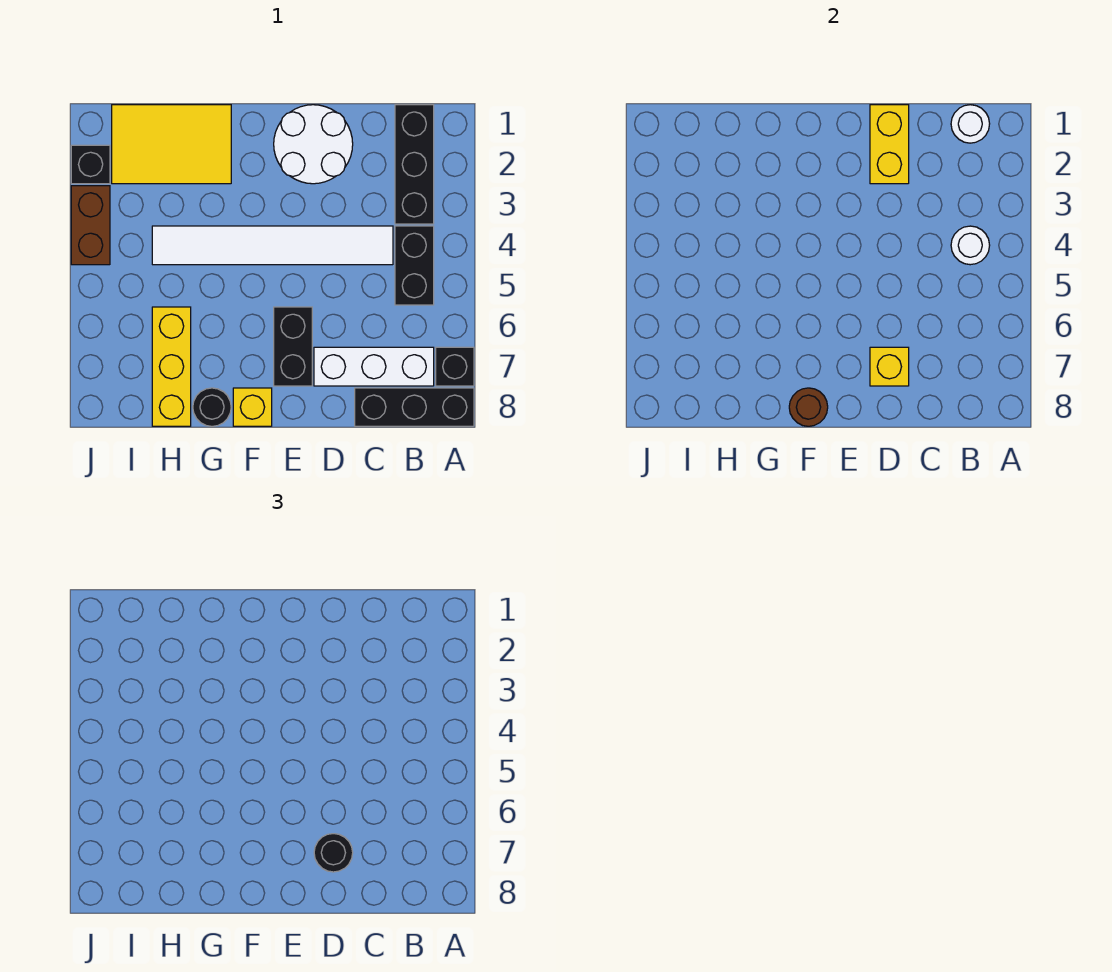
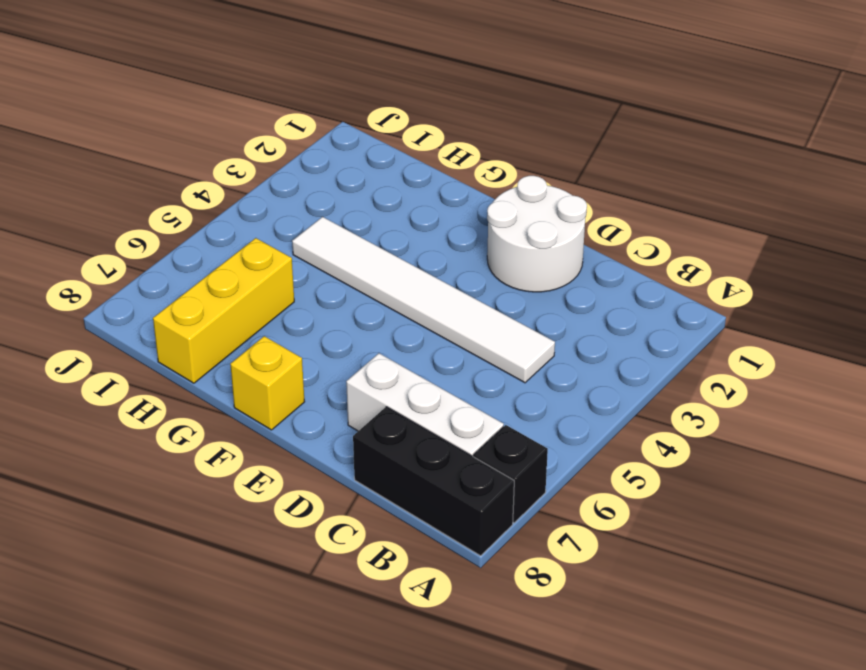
none -> black 1x3 brick [395,105,434,224]
none -> black 1x2 brick [395,226,434,305]
none -> black 1x2 brick [274,307,312,386]

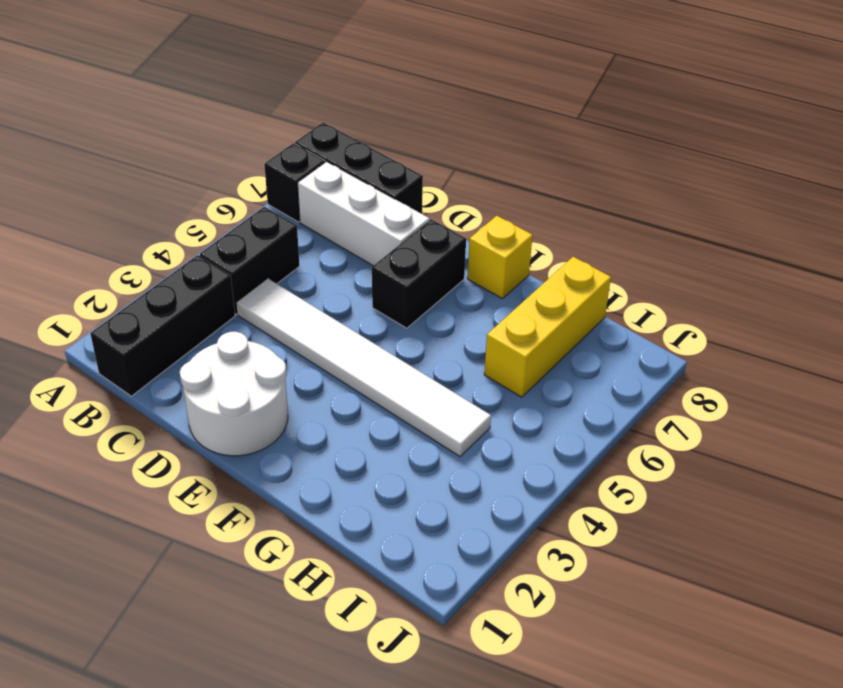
none -> yellow 2x3 tile [112,105,231,184]
none -> black 1x1 round brick [193,388,231,426]
none -> black 1x1 brick [71,145,110,184]

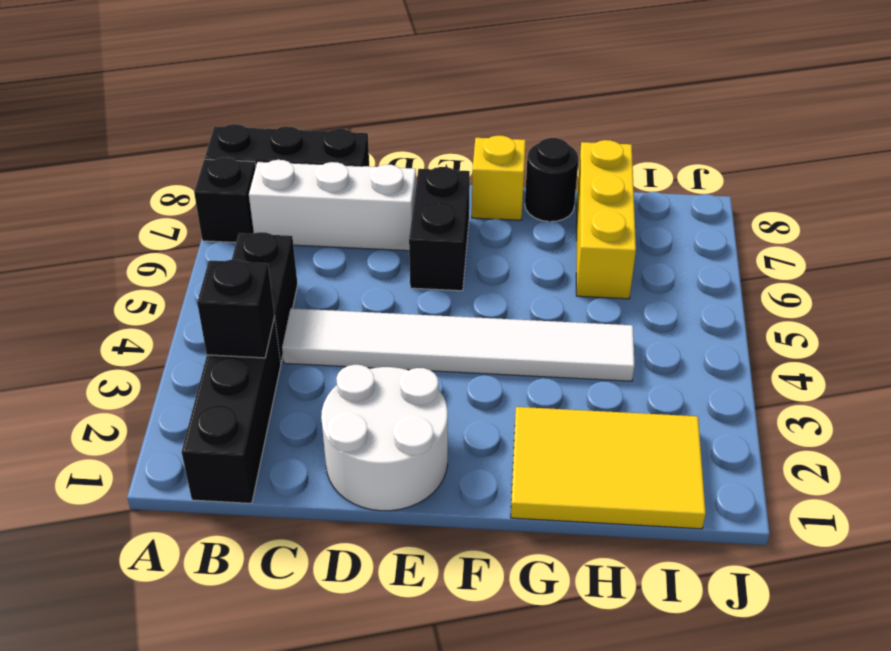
black 1x1 brick [197,260,275,358] -> black 1x1 brick moved to [71,145,110,184]
none -> brown 1x2 brick [71,186,110,265]
none -> white 1x1 round brick [951,105,990,143]
none -> white 1x1 round brick [951,226,990,265]

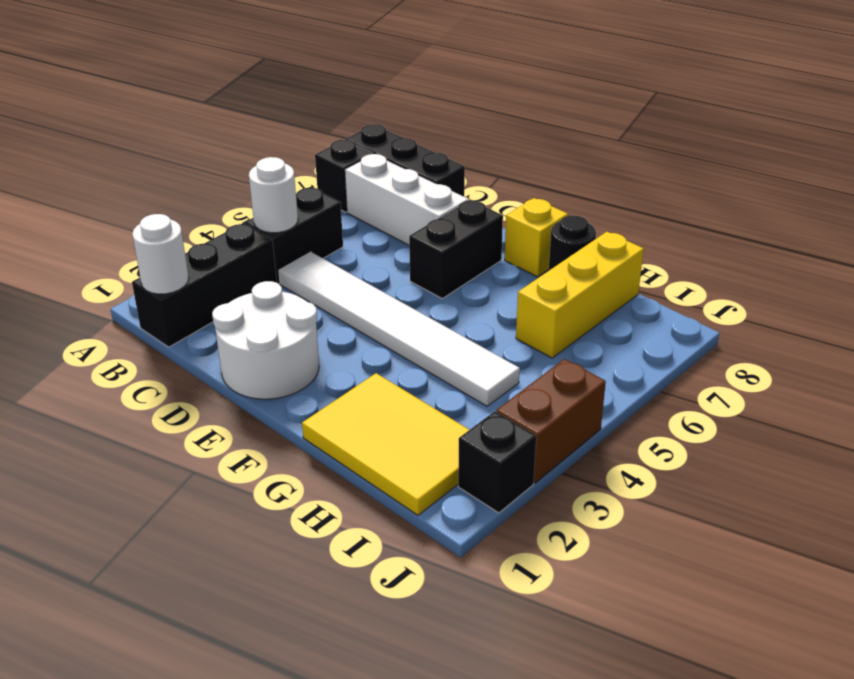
none -> yellow 1x2 brick [870,105,909,184]
none -> yellow 1x1 brick [870,347,909,386]
none -> brown 1x1 round brick [789,388,828,426]

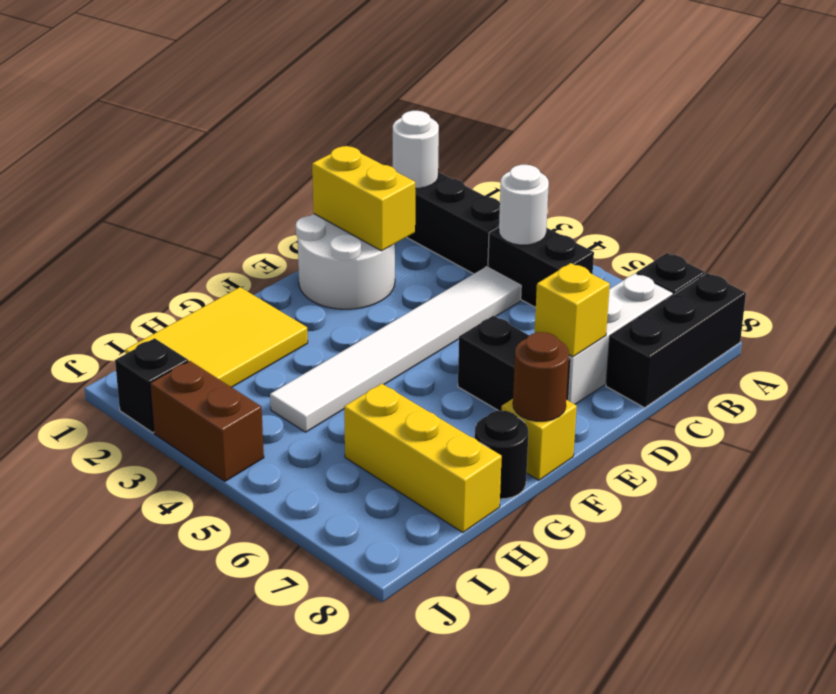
none -> black 1x1 round brick [314,834,353,872]

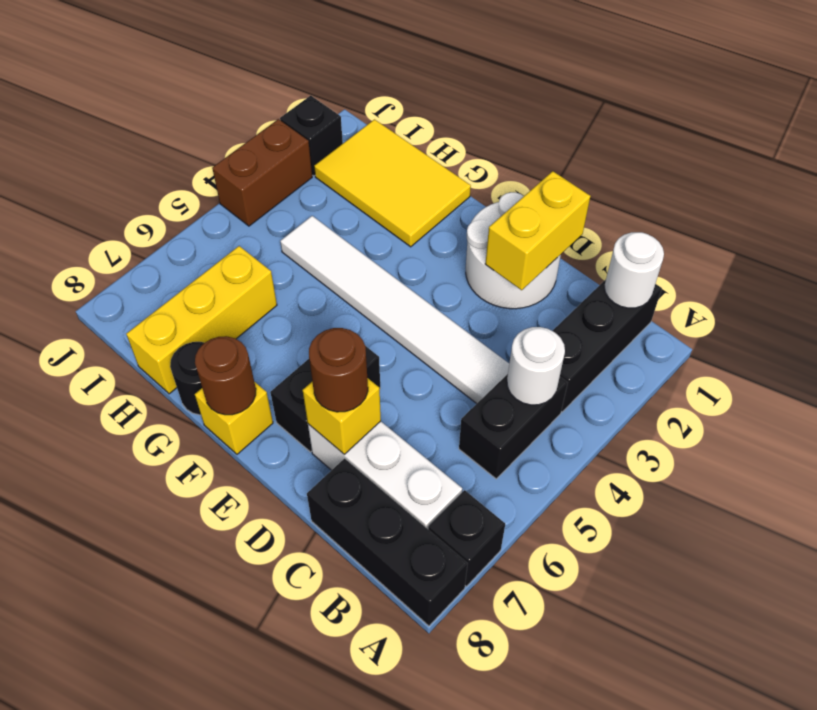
brown 1x1 round brick [309,328,368,412] -> black 1x1 round brick [314,834,353,872]

